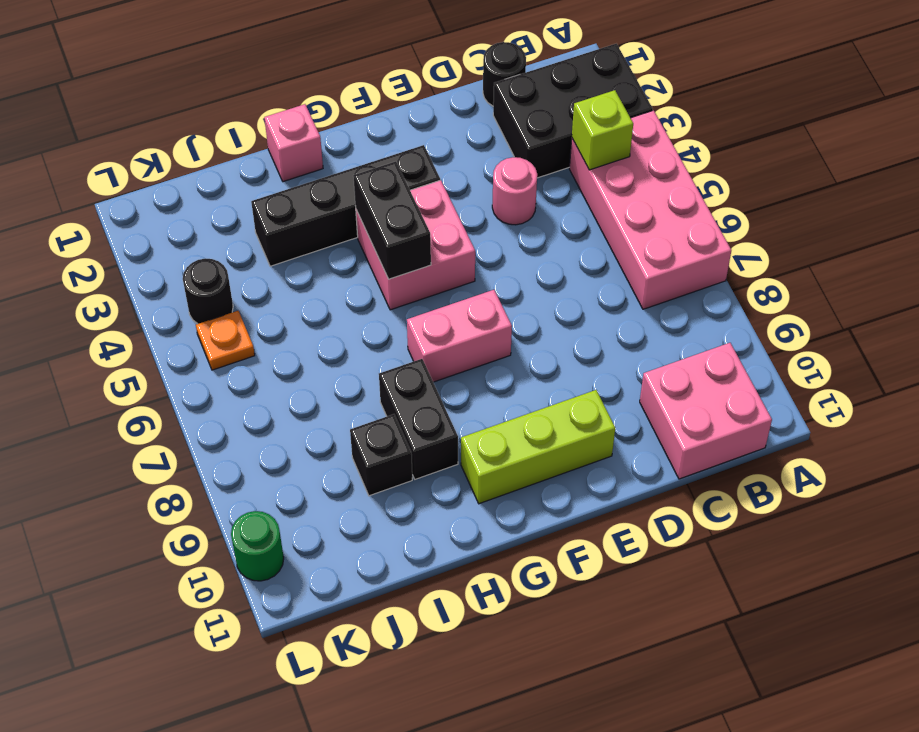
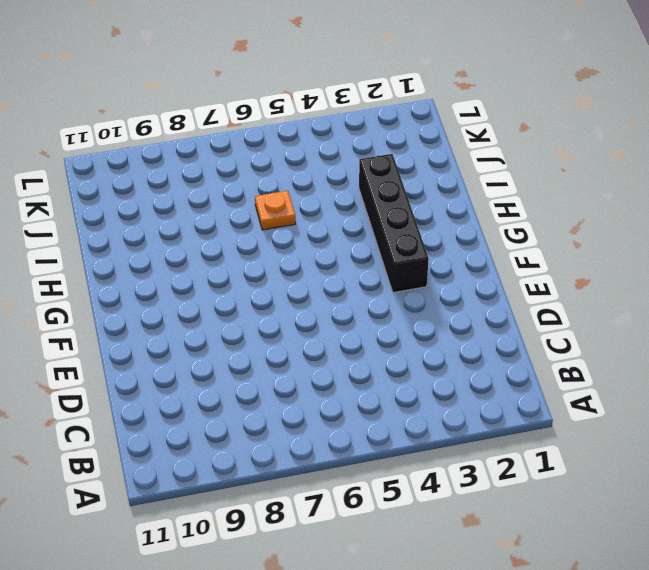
orange 1x1 plate [255,191,295,230] -> orange 1x1 plate moved to [196,311,255,370]
none -> black 2x3 brick [493,44,653,178]
none -> pink 2x4 brick [569,110,731,309]
none -> pink 2x2 brick [640,343,772,479]

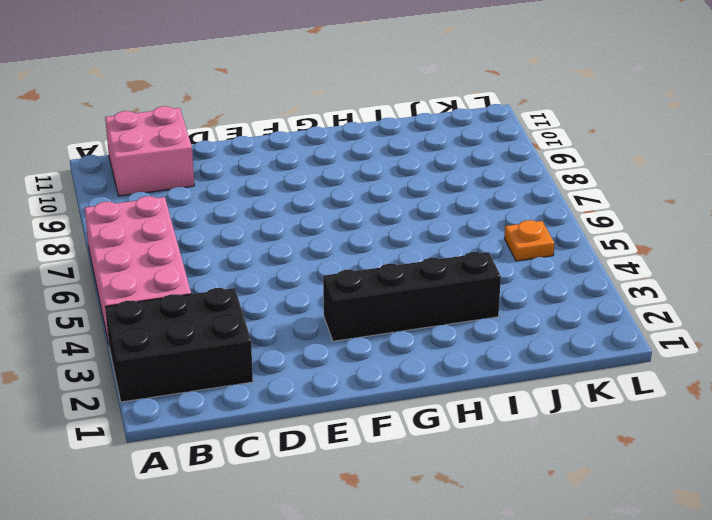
none -> black 1x1 round brick [483,42,526,106]
none -> pink 1x1 round brick [492,157,537,225]
none -> lime 1x3 brick [461,390,615,504]

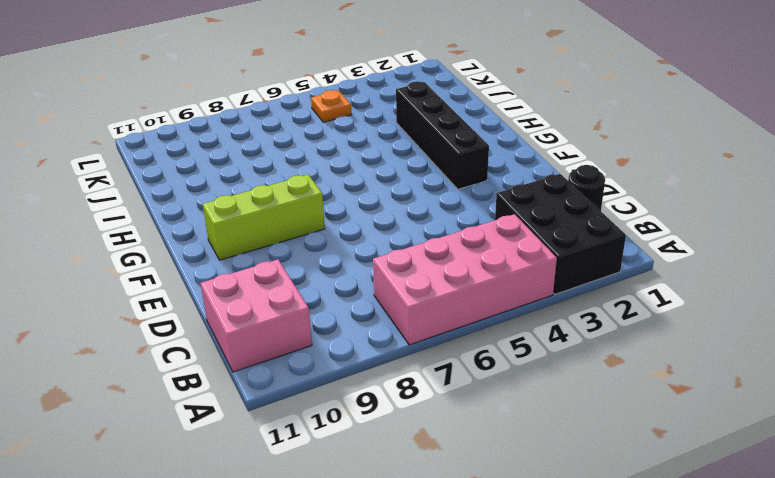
lime 1x3 brick [203,175,325,260] -> lime 1x3 brick turned to [461,390,615,504]
none -> pink 1x1 round brick [492,157,537,225]
none -> pink 2x2 brick [356,180,475,310]
none -> pink 1x2 brick [407,290,512,382]

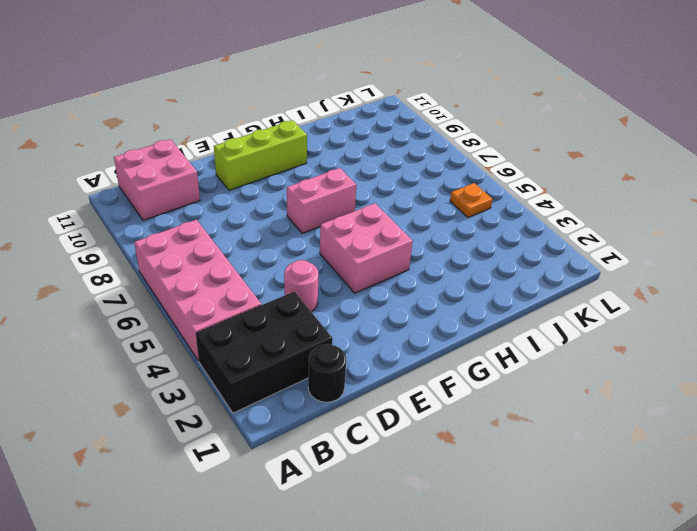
none -> black 1x4 brick [251,145,440,266]
none -> pink 1x1 brick [264,104,323,182]
none -> black 1x2 brick [379,359,458,479]

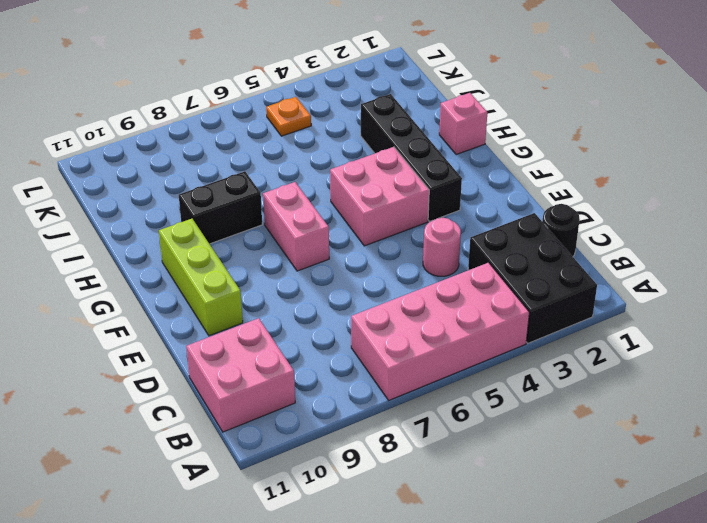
none -> black 1x1 brick [350,414,412,496]
none -> black 1x1 round brick [183,258,233,324]
none -> green 1x1 round brick [231,511,284,581]

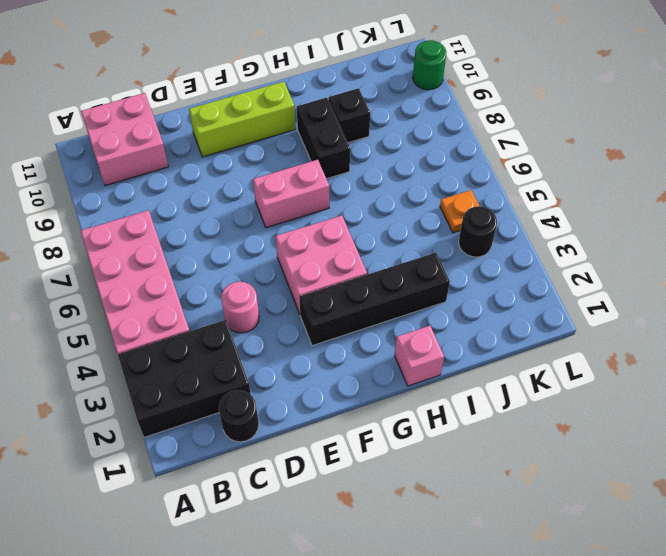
none -> lime 1x1 brick [572,90,633,170]
none -> black 1x2 brick [353,161,431,279]

